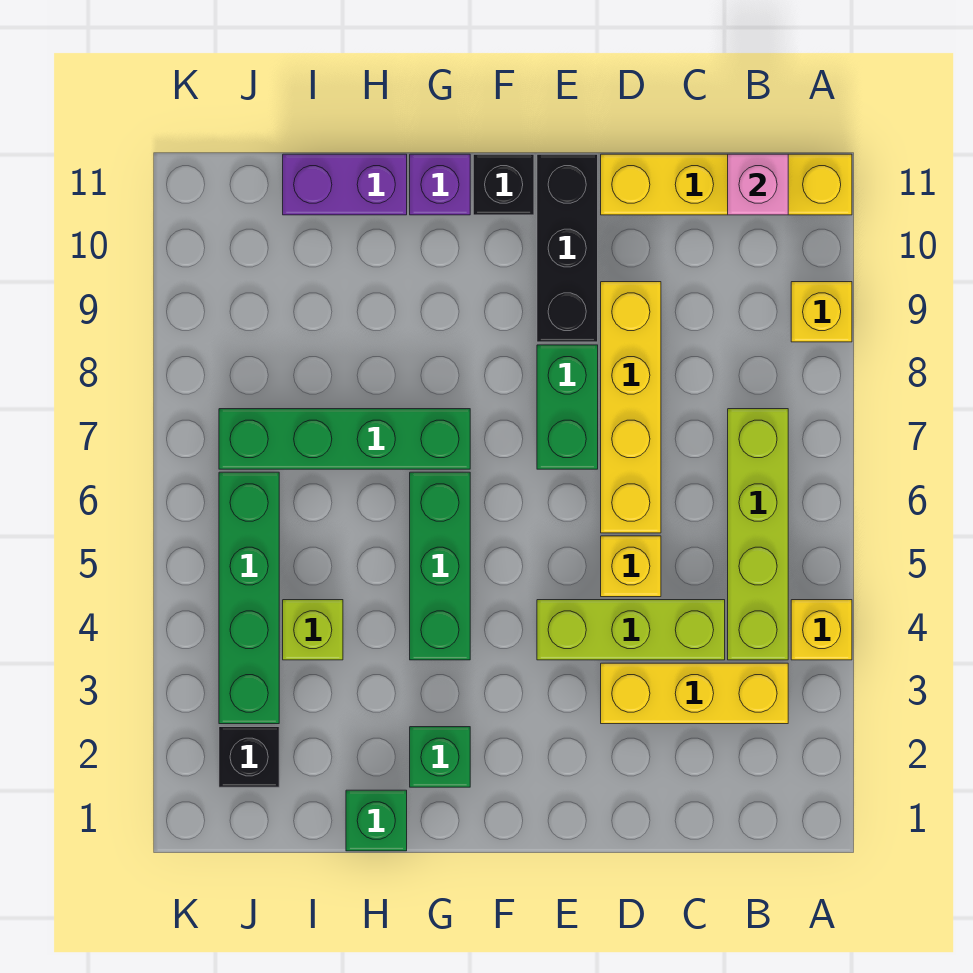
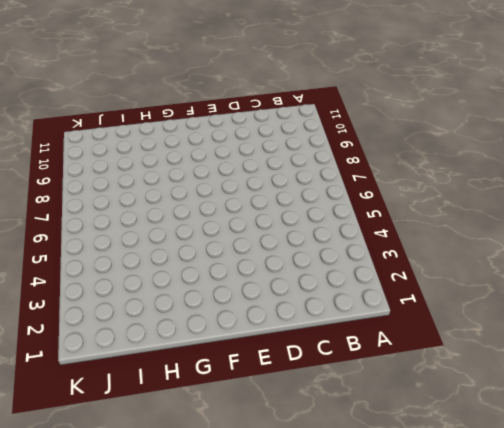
none -> yellow 1x1 brick [791,600,852,660]
none -> yellow 1x1 brick [791,282,852,342]
none -> yellow 1x4 brick [601,154,852,215]

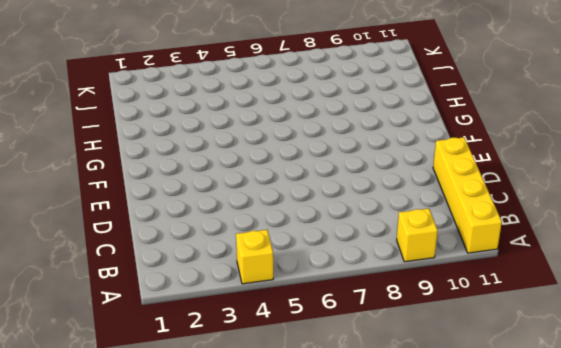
none -> yellow 1x3 brick [601,663,788,724]
none -> lime 1x4 brick [728,409,788,660]
none -> lime 1x3 brick [537,600,725,660]

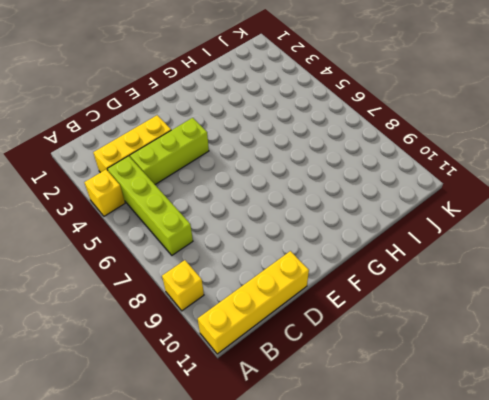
none -> yellow 1x1 brick [601,536,661,597]
none -> yellow 1x4 brick [601,282,661,533]
none -> green 1x2 brick [537,345,598,469]

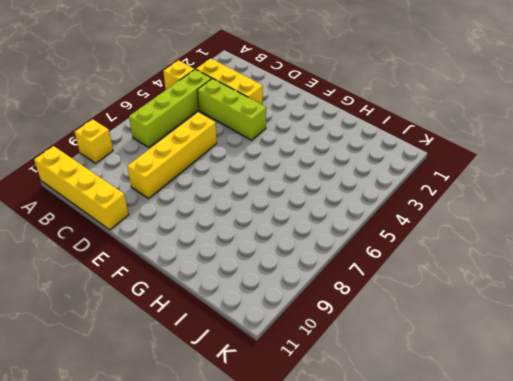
none -> yellow 1x1 brick [601,536,661,597]
none -> green 1x2 brick [537,345,598,469]
none -> black 1x3 brick [537,154,598,342]

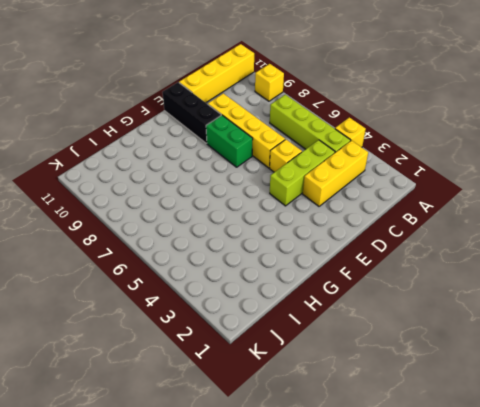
none -> black 1x1 brick [473,154,534,215]
none -> green 1x1 brick [410,727,470,787]
none -> green 1x3 brick [410,472,470,660]

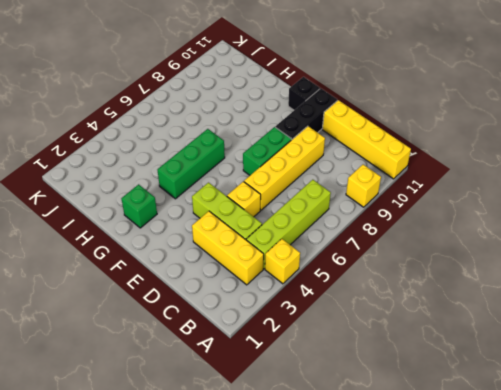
none -> green 1x4 brick [219,409,470,469]
none -> purple 1x1 brick [410,154,470,215]
none -> green 1x1 brick [346,790,407,851]

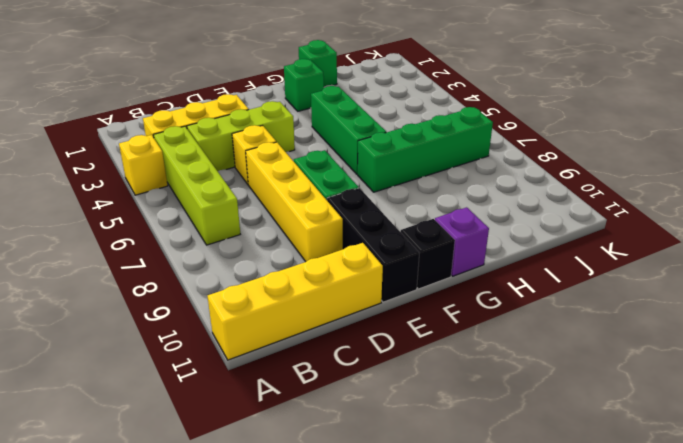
none -> yellow 1x1 brick [791,282,852,342]
none -> purple 1x2 brick [283,154,407,215]
none -> lime 1x1 brick [283,600,343,660]

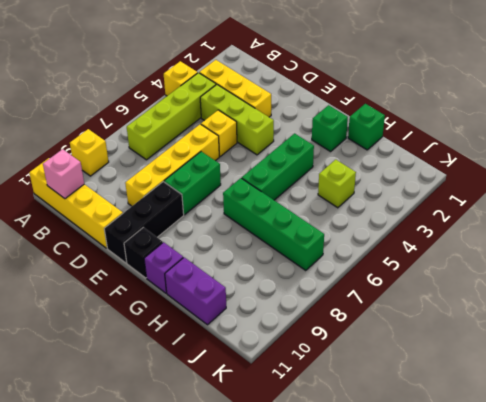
none -> black 1x1 brick [219,727,279,787]
none -> green 1x4 brick [219,472,279,724]

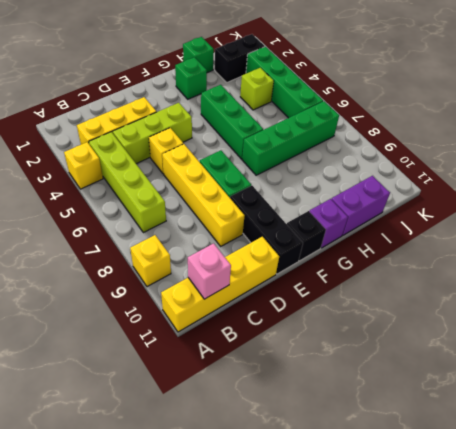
black 1x2 brick [215,34,265,82] -> black 1x1 brick [219,727,279,787]

